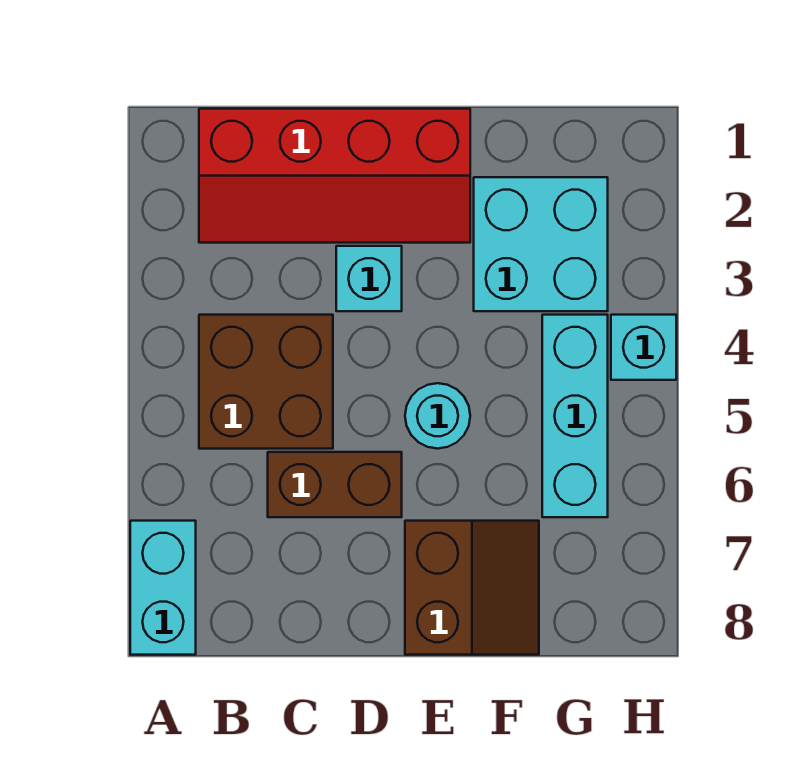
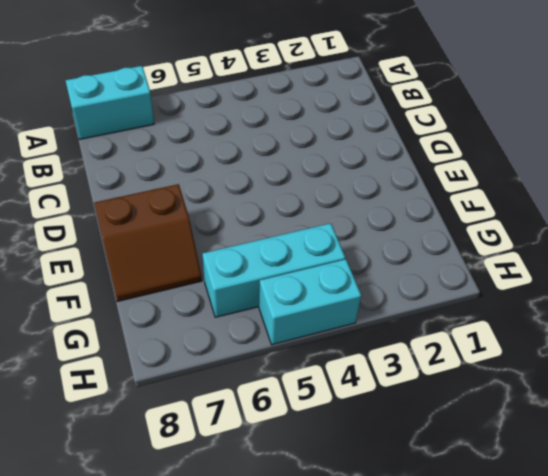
cyan 1x2 brick [259,259,361,345] -> cyan 1x1 brick [611,315,676,380]
none -> red 2x4 slope [199,109,470,243]
none -> brown 2x2 brick [199,315,333,449]

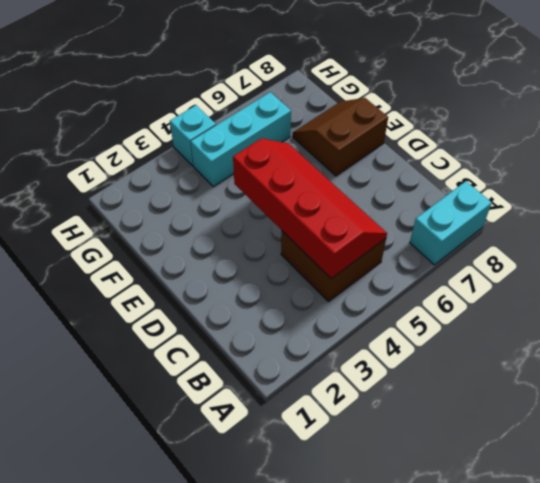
red 2x4 slope [233,138,387,279] -> red 2x4 slope moved to [199,109,470,243]
none -> brown 1x2 brick [268,452,402,517]
none -> cyan 1x1 brick [336,246,402,311]

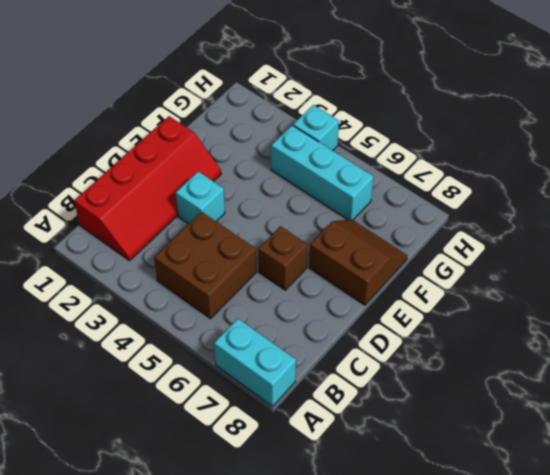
brown 1x1 brick [258,226,308,290] -> brown 1x2 brick [268,452,402,517]
none -> cyan 1x1 round brick [405,383,470,449]
none -> cyan 2x2 brick [474,177,608,311]

